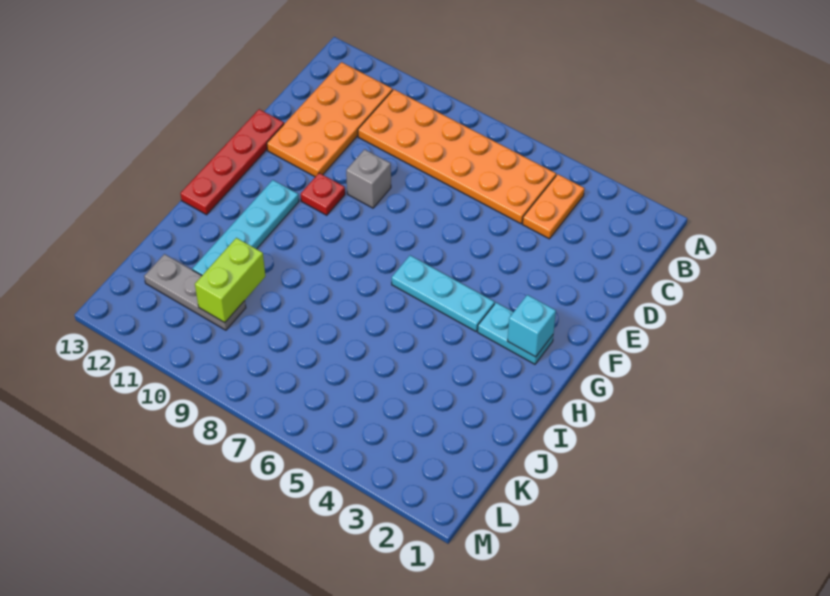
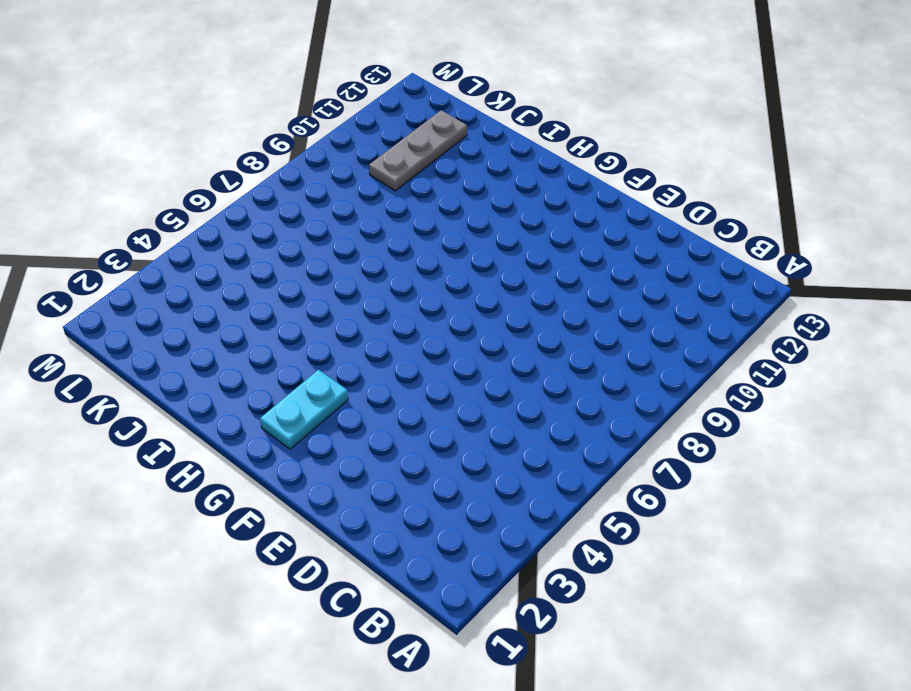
none -> orange 1x2 plate [523,174,584,239]
none -> orange 2x6 plate [358,90,556,224]
none -> orange 2x4 plate [267,62,393,177]

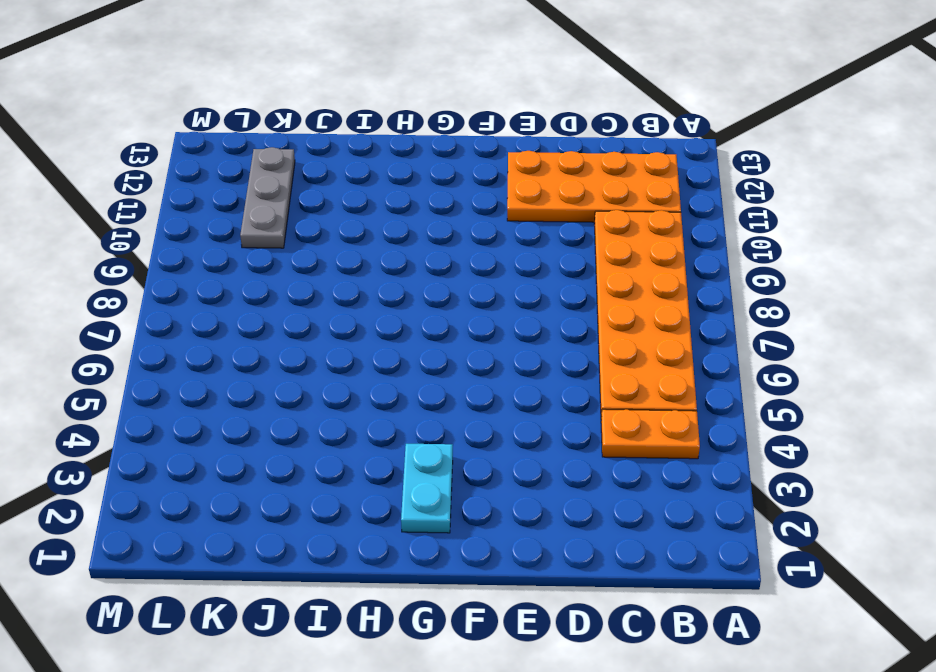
none -> grey 1x1 brick [346,149,391,208]
none -> red 1x4 plate [180,109,284,215]
none -> red 1x1 plate [301,173,345,215]

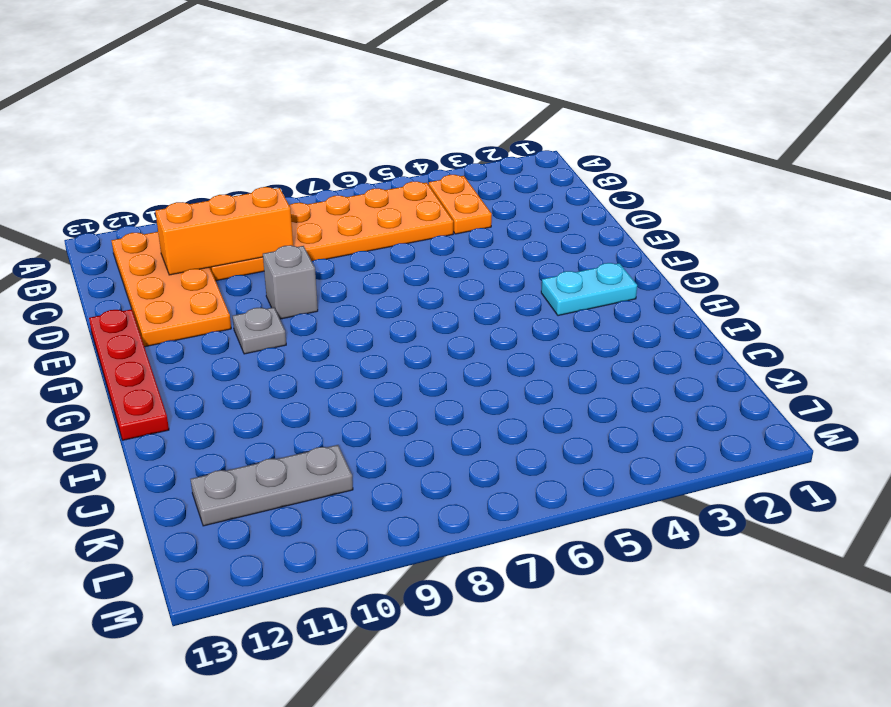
orange 1x3 brick [155,187,293,275] -> none
grey 1x1 plate [233,307,286,354] -> red 1x1 plate [301,173,345,215]
none -> cyan 1x3 plate [392,255,495,331]
none -> cyan 1x4 plate [193,180,299,275]
none -> cyan 1x1 brick [508,295,556,357]

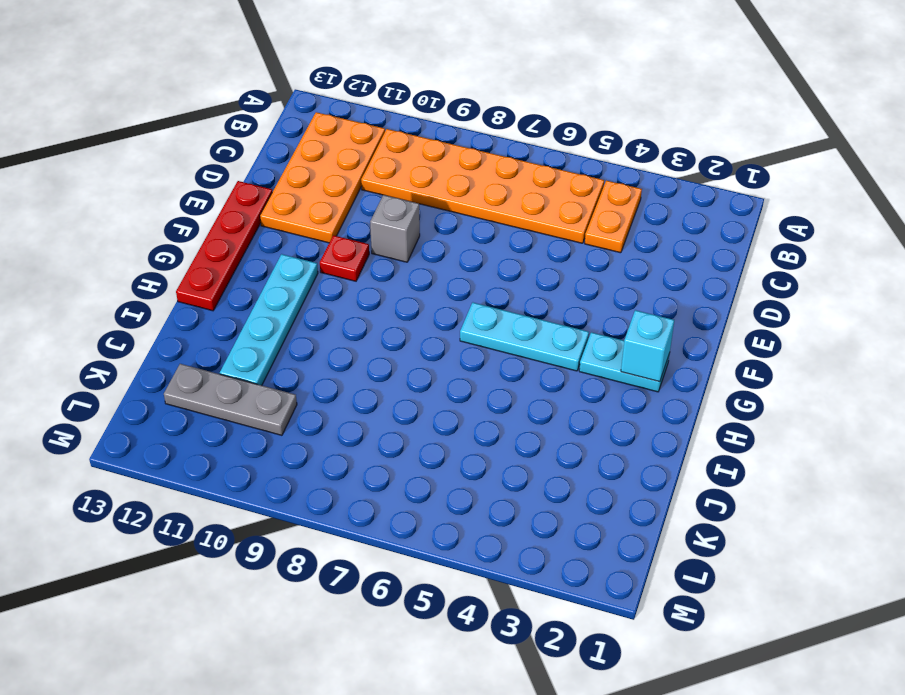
none -> lime 1x2 brick [195,238,265,323]

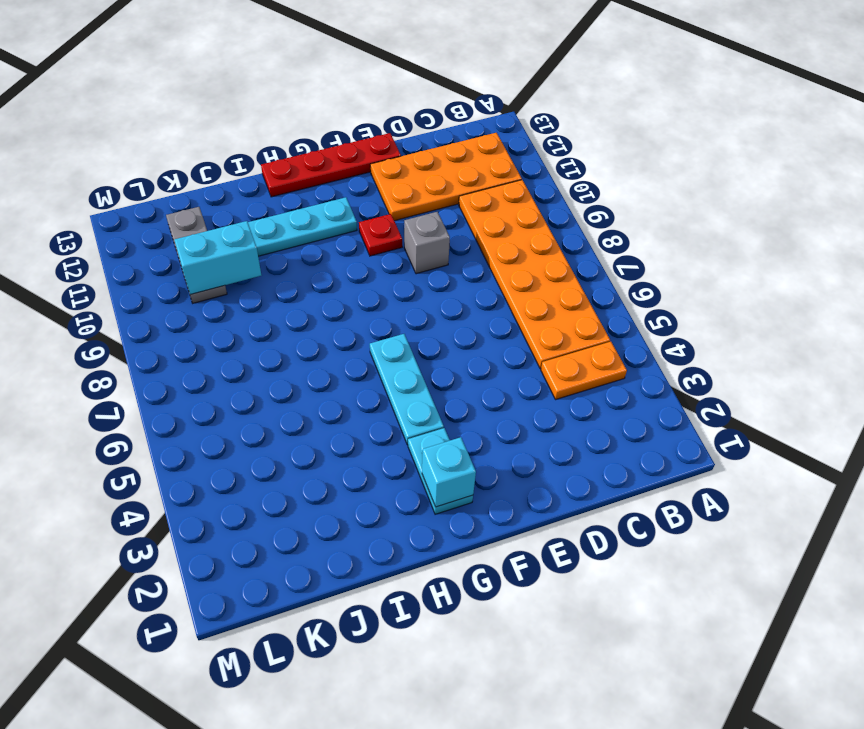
cyan 1x2 brick [175,221,261,295] -> lime 1x2 brick [195,238,265,323]

